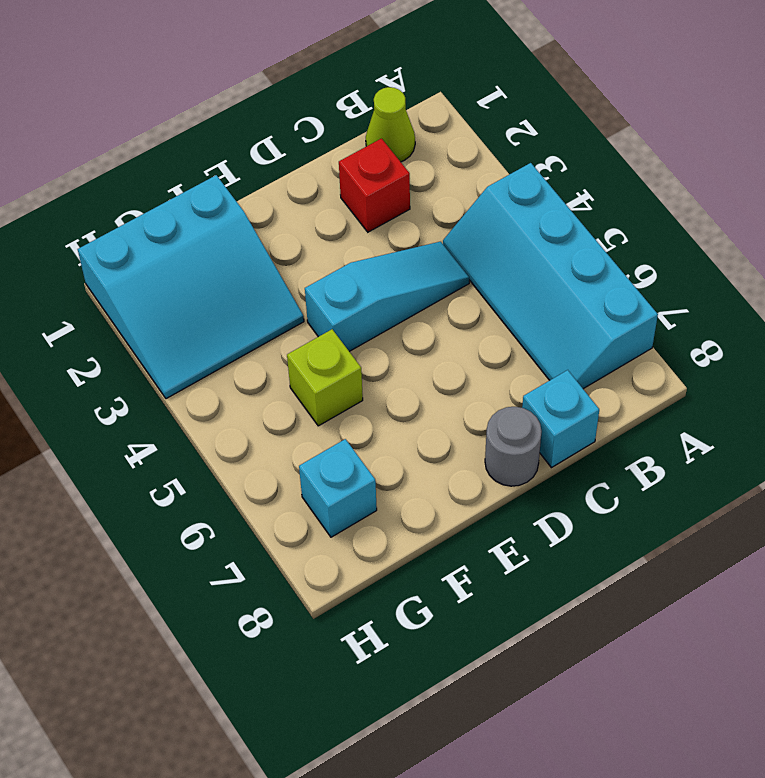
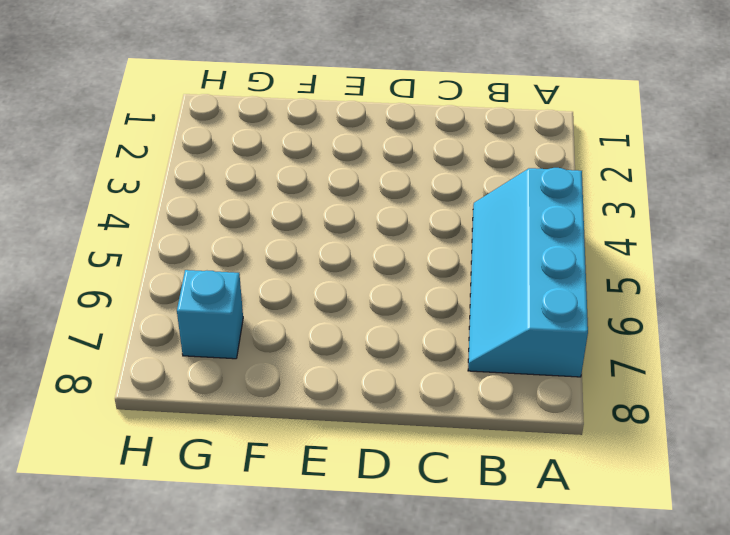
none -> lime 1x1 cone [366,87,415,162]
none -> red 1x1 brick [339,139,410,232]

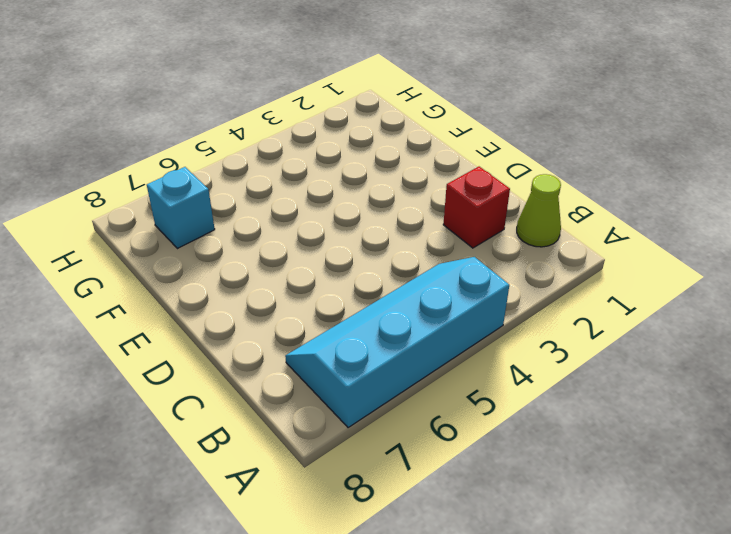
none -> cyan 1x3 slope [305,242,469,351]
none -> cyan 1x1 brick [522,370,599,468]

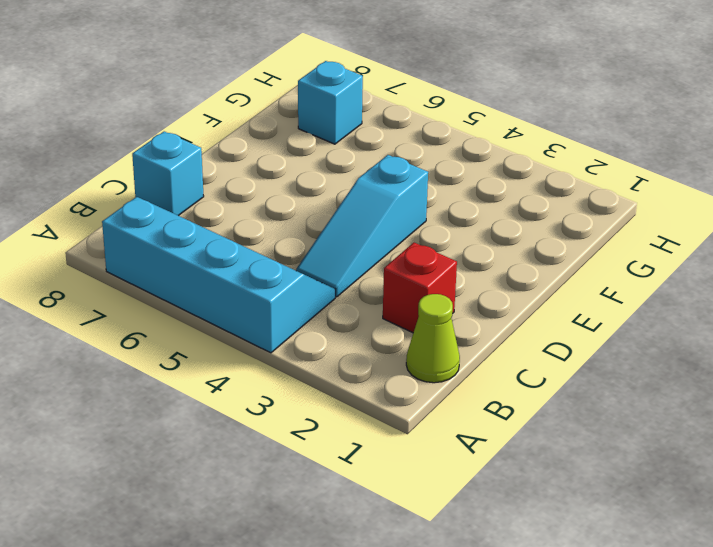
none -> grey 1x1 round brick [485,407,542,486]
none -> cyan 3x3 slope [78,175,304,399]

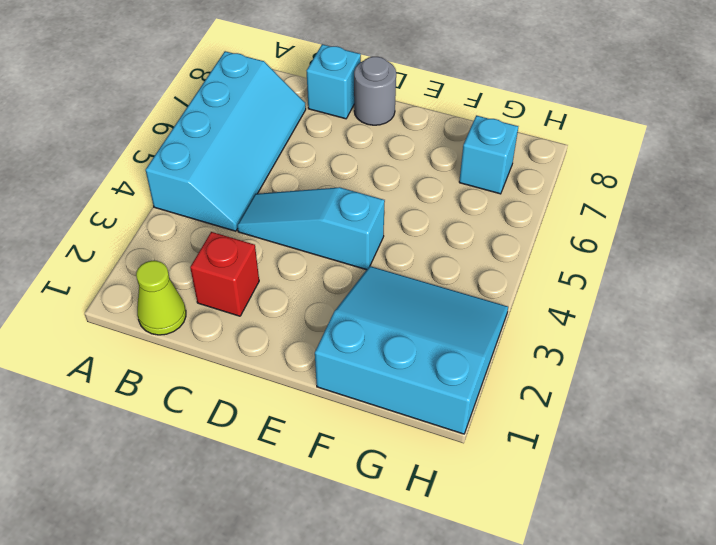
none -> lime 1x1 brick [287,329,363,426]

